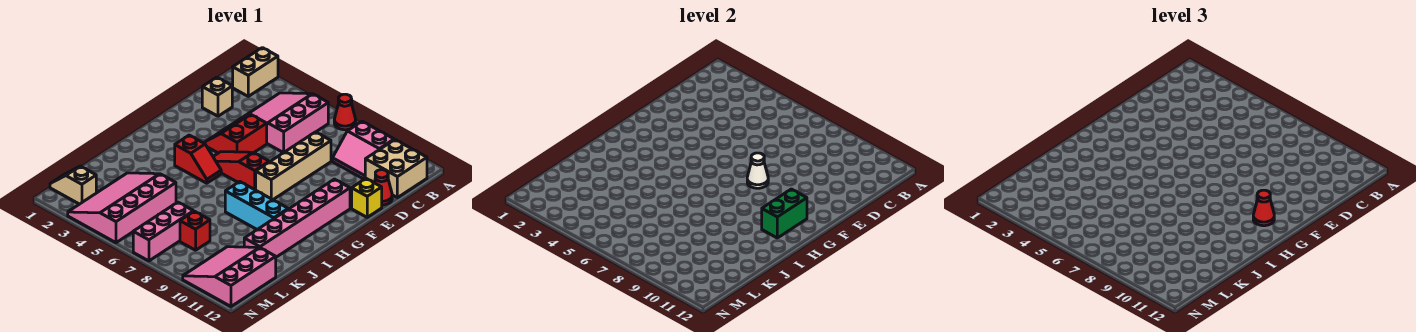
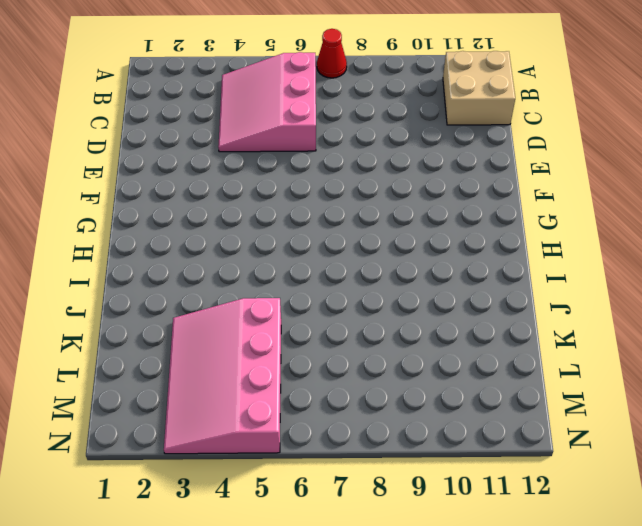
none -> tan 1x2 brick [233,48,278,96]
none -> pink 2x2 slope [333,121,394,179]
none -> tan 1x1 brick [202,77,232,116]

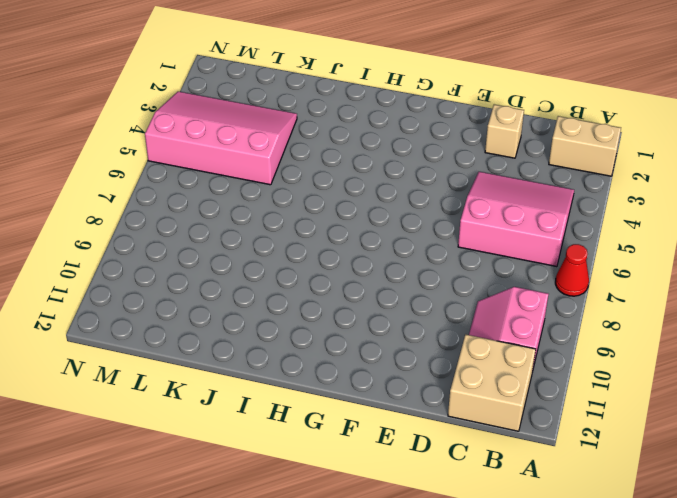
none -> tan 1x4 brick [256,132,331,200]
none -> red 1x1 cone [374,170,392,205]
none -> red 2x2 slope [205,114,267,153]

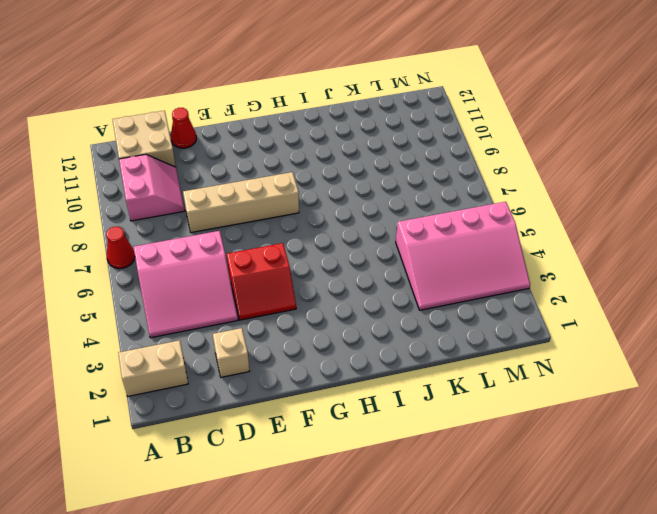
none -> yellow 1x1 brick [352,179,382,217]
none -> pink 1x6 brick [244,179,350,257]
none -> red 1x3 slope [213,152,269,190]

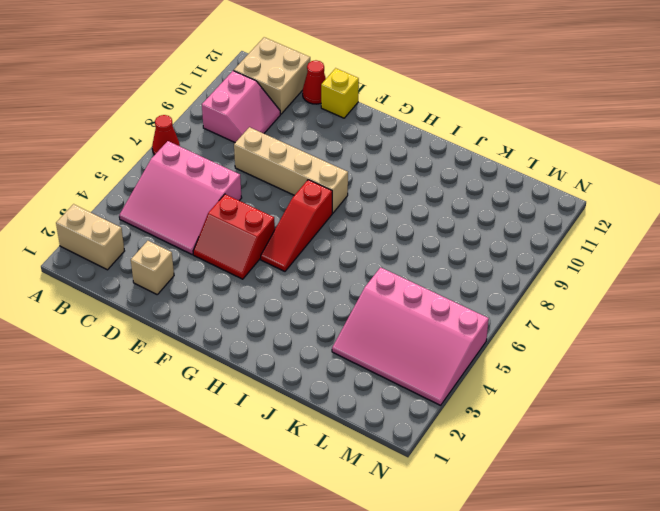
none -> pink 1x6 brick [244,179,350,257]
none -> red 1x2 slope [175,135,221,183]
none -> cyan 1x3 brick [225,182,288,229]

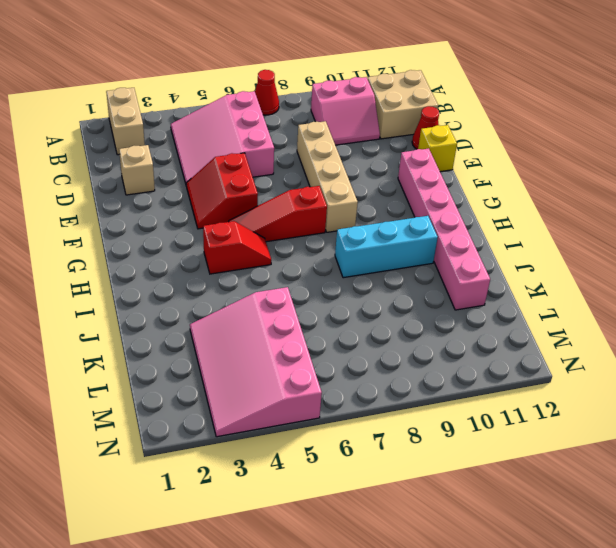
none -> pink 1x3 brick [133,202,194,261]
none -> red 1x1 brick [180,211,210,250]
none -> pink 3x3 slope [183,247,276,306]

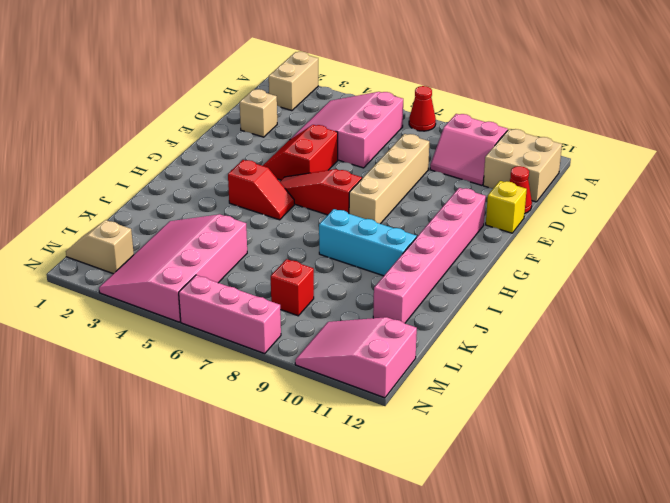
pink 2x3 slope [295,317,417,398] -> pink 3x3 slope [183,247,276,306]
pink 1x3 brick [179,275,281,354] -> pink 1x3 brick turned to [133,202,194,261]
none -> white 1x1 cone [747,153,768,188]
none -> green 1x2 brick [762,189,807,238]
none -> red 1x1 cone [1253,190,1274,226]

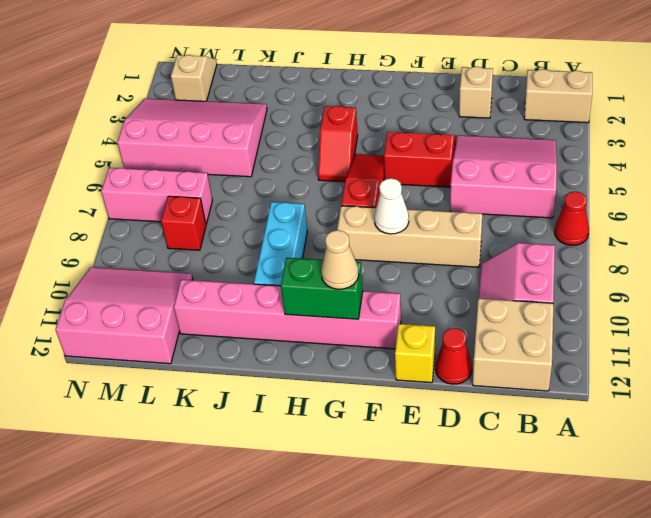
tan 1x1 cone [321,230,359,289] -> red 1x1 cone [1253,190,1274,226]

